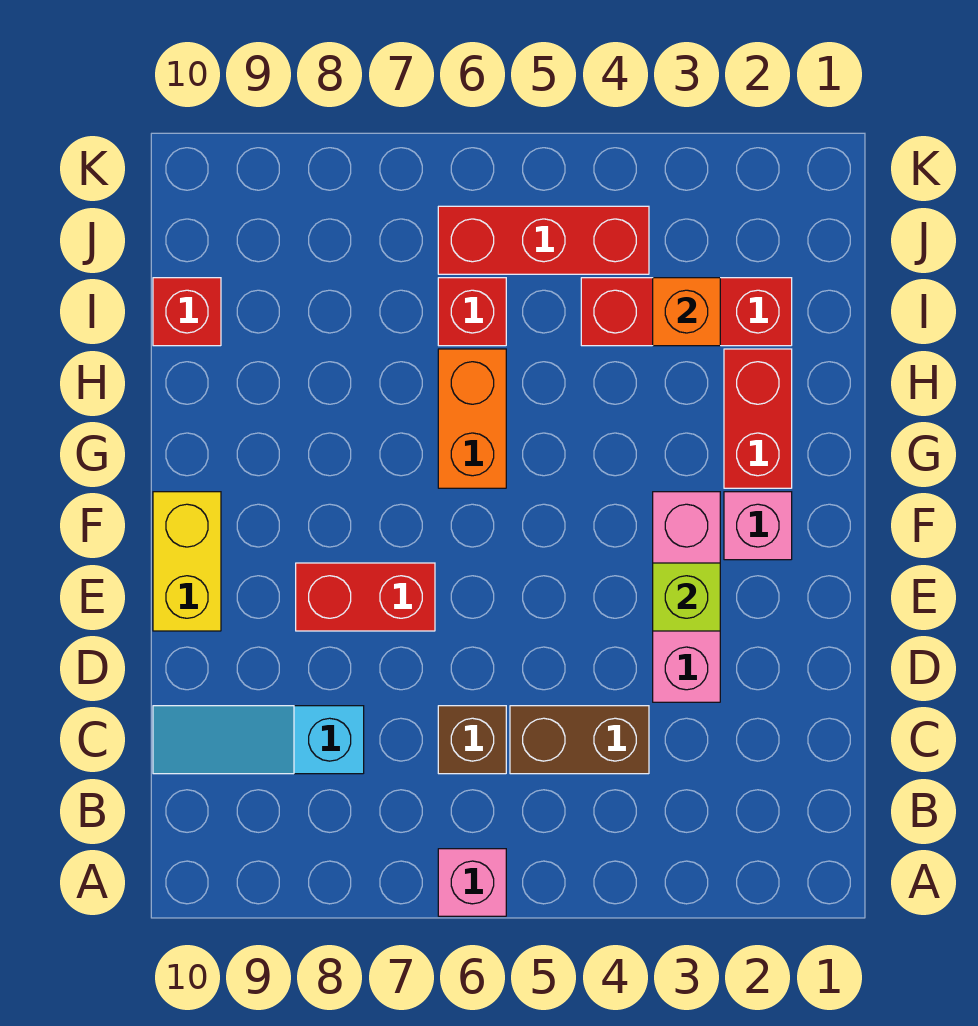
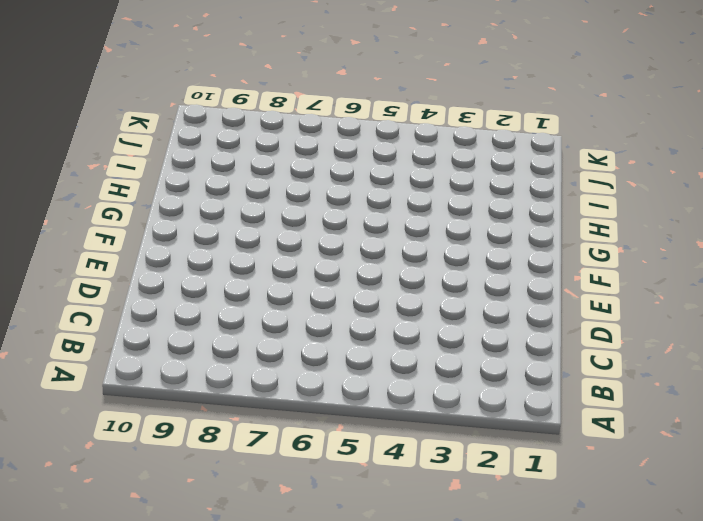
none -> pink 1x1 brick [438,849,506,916]
none -> brown 1x2 brick [510,706,649,774]
none -> brown 1x1 brick [438,706,506,774]

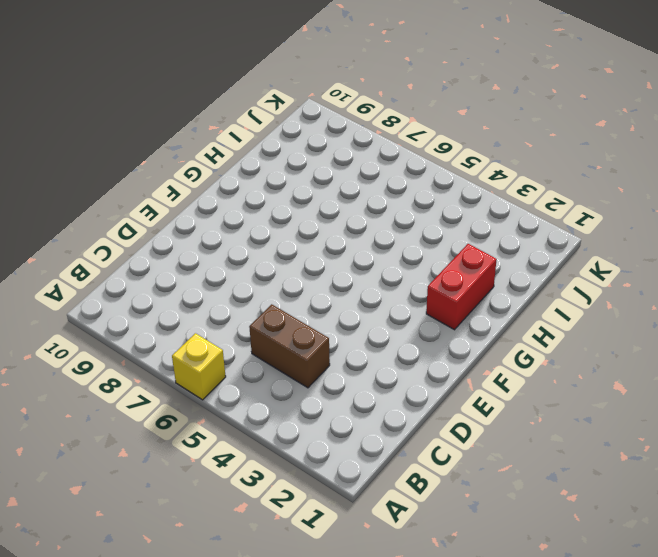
yellow 1x1 brick [172,333,226,400] -> pink 1x1 brick [438,849,506,916]
none -> brown 1x1 brick [438,706,506,774]
none -> cyan 1x3 slope [153,706,364,774]
none -> pink 1x3 brick [653,492,720,702]

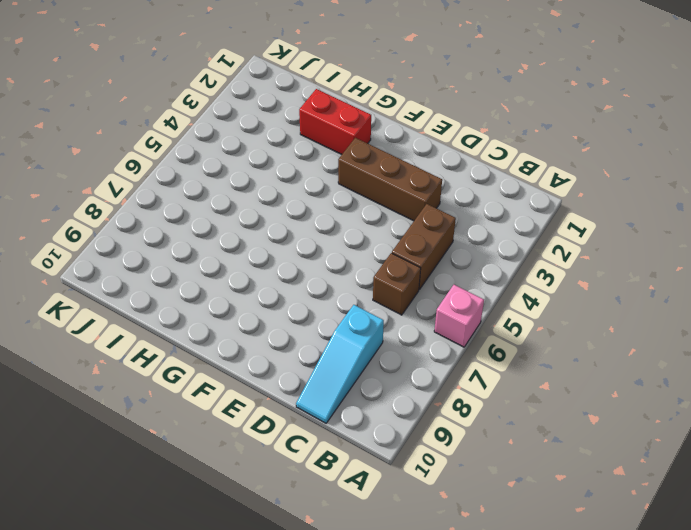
brown 1x3 brick [338,138,442,221] -> pink 1x3 brick [653,492,720,702]
none -> red 1x2 brick [296,563,435,631]
none -> yellow 1x2 brick [153,492,221,631]
none -> pink 1x1 brick [724,492,792,560]

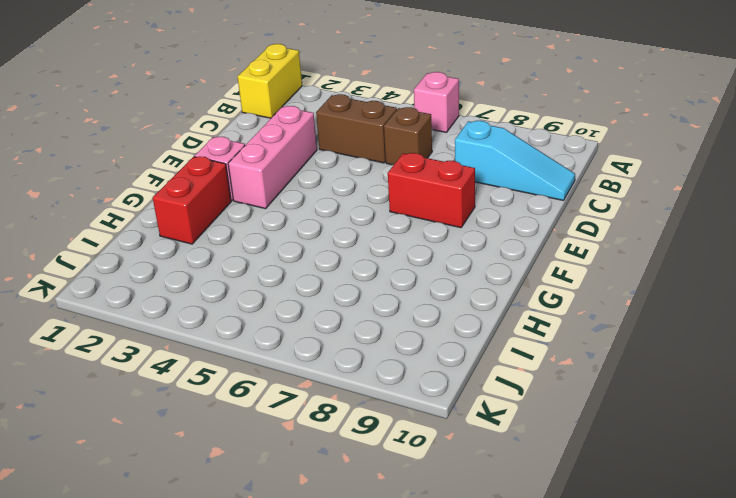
yellow 1x2 brick [237,44,302,118] -> yellow 1x2 brick moved to [153,492,221,631]
none -> orange 1x2 brick [438,349,506,488]
none -> red 1x3 brick [581,278,792,346]
none -> red 1x1 brick [438,278,506,346]

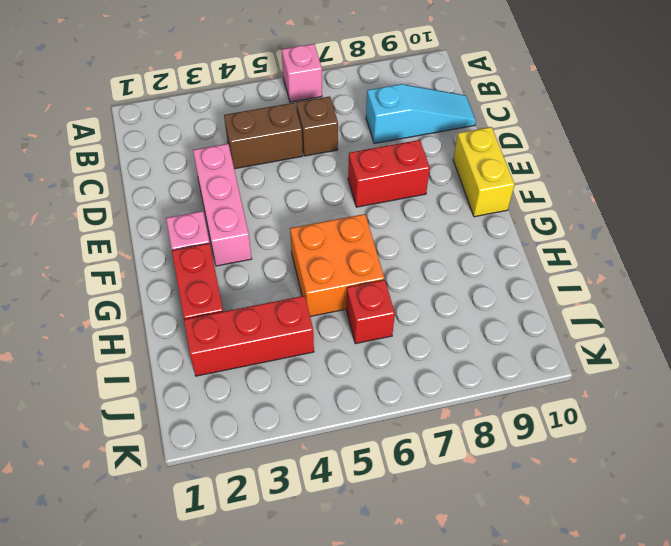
orange 2x2 brick [290,214,384,316] -> orange 1x2 brick [438,349,506,488]
none -> red 1x1 brick [153,278,221,346]
none -> red 1x3 brick [438,206,649,274]
none -> lime 1x1 brick [653,563,720,631]

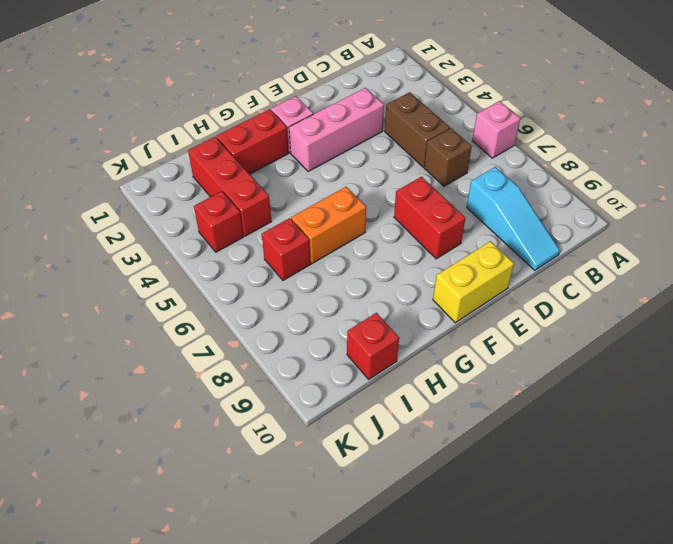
red 1x1 brick [194,191,243,252] -> red 1x3 brick [438,206,649,274]
none -> lime 1x1 brick [653,563,720,631]
none -> orange 1x1 brick [653,278,720,346]

